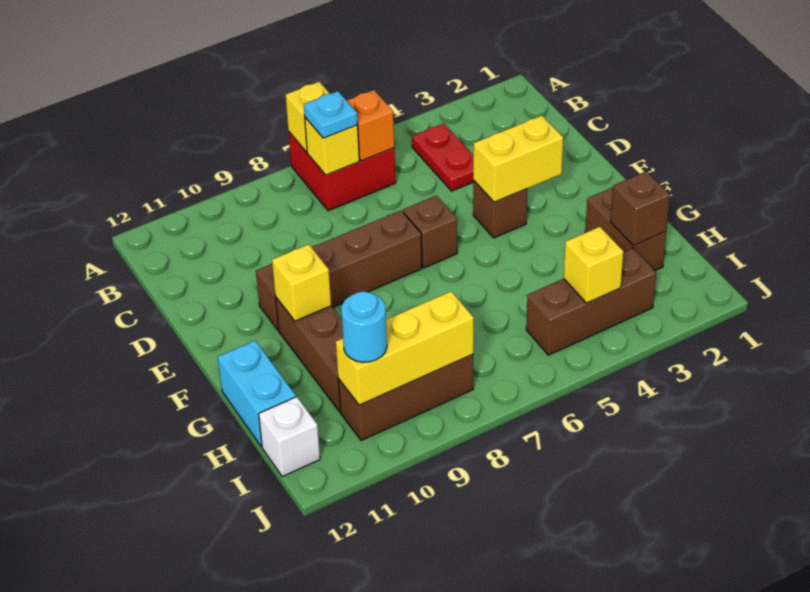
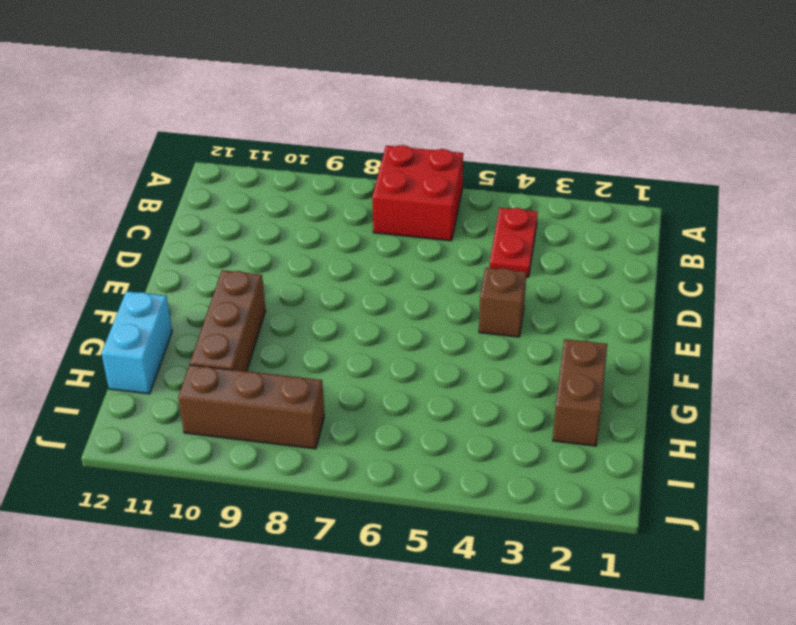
none -> brown 1x1 brick [403,196,457,268]
none -> brown 1x4 brick [256,210,422,330]
none -> brown 1x3 brick [526,248,656,355]

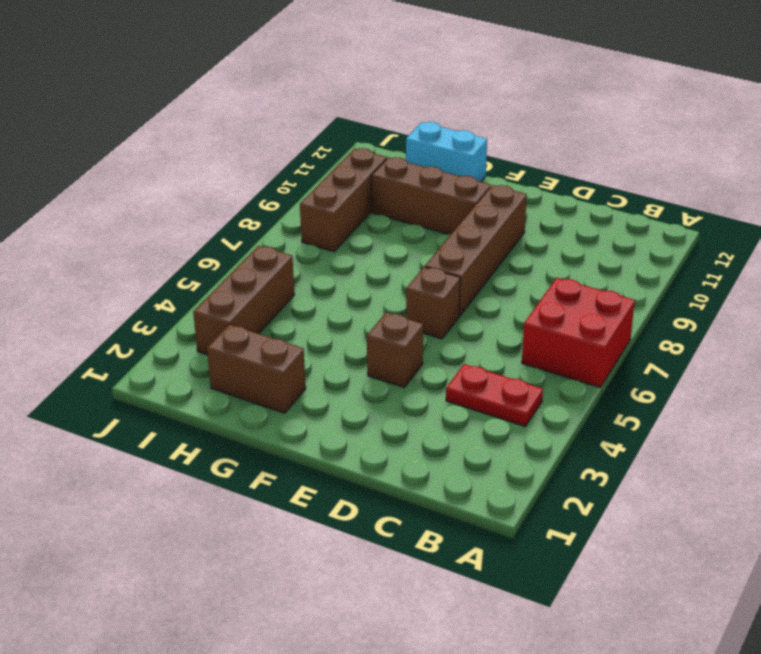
none -> white 1x1 brick [259,397,320,477]
none -> yellow 1x1 brick [286,82,330,152]
none -> orange 1x1 brick [347,90,394,161]

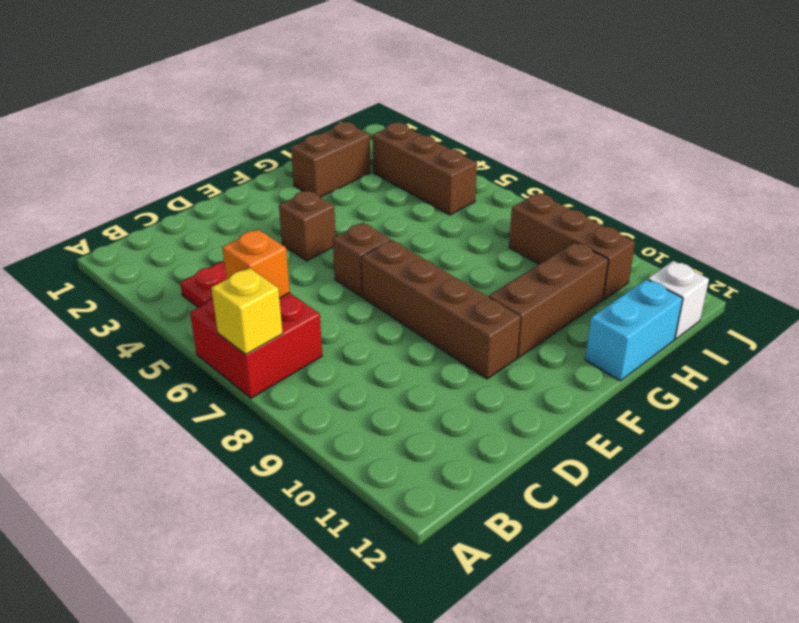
none -> yellow 1x1 brick [305,118,359,175]
none -> yellow 1x2 brick [473,115,563,202]
none -> yellow 1x1 brick [272,244,331,321]

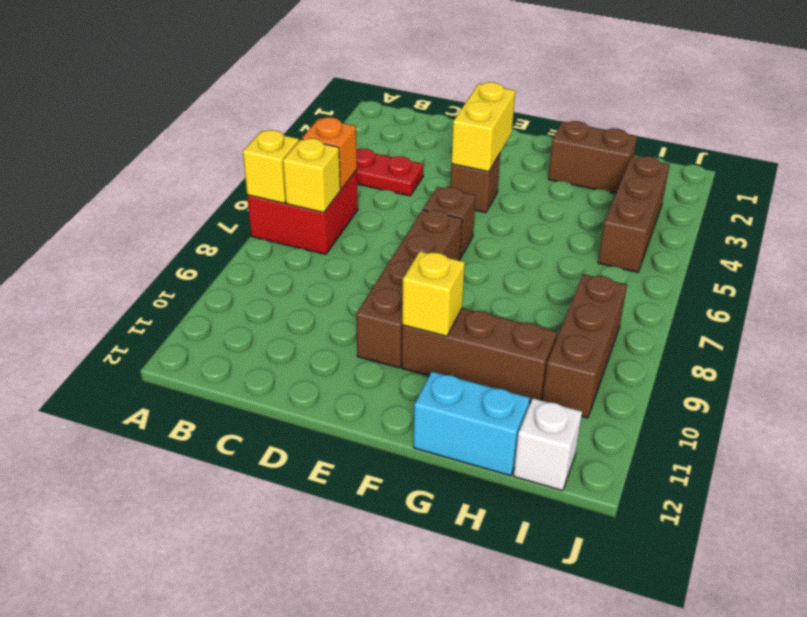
none -> brown 1x1 brick [611,171,670,246]
none -> yellow 1x1 brick [564,227,623,303]
none -> yellow 1x3 brick [336,291,474,405]

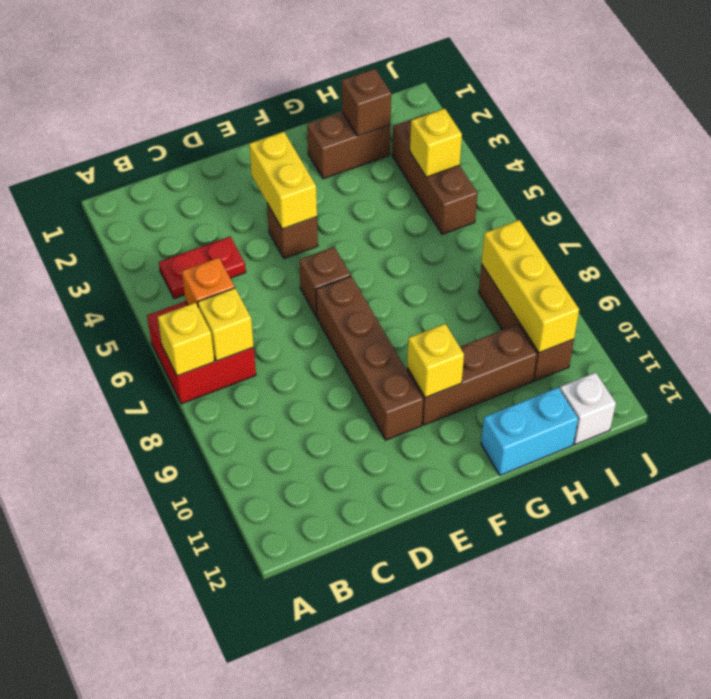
none -> cyan 1x1 plate [304,91,358,138]
none -> cyan 1x1 round brick [341,291,387,362]

